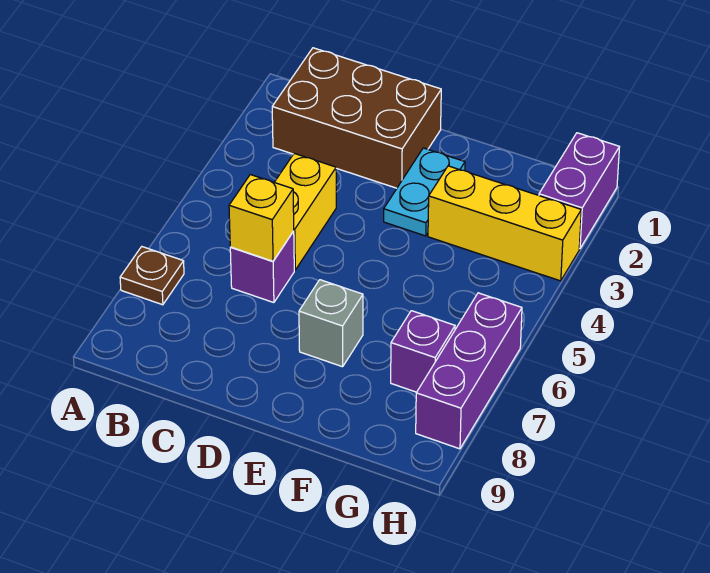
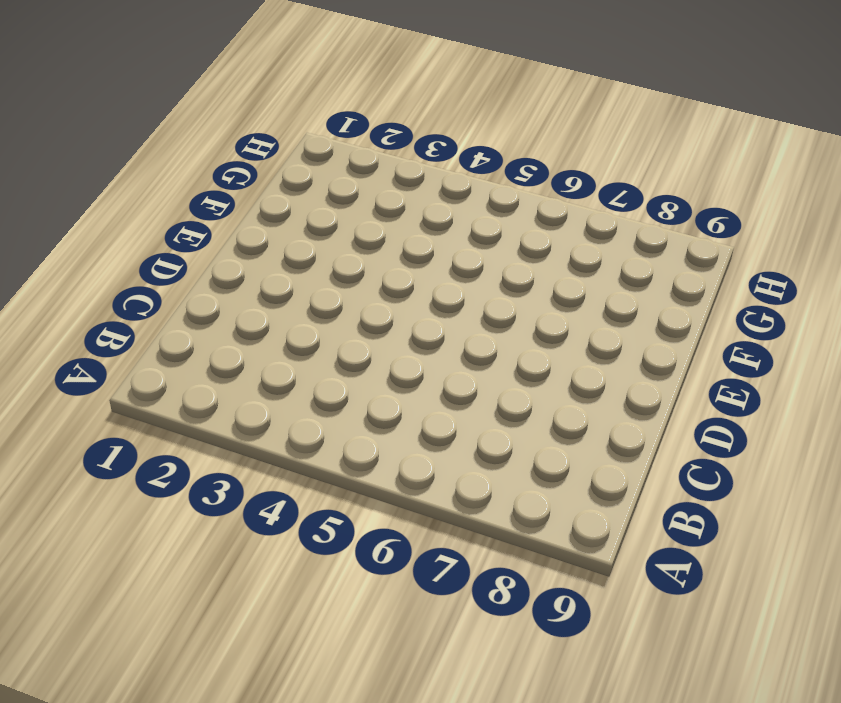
none -> brown 1x1 plate [120,247,184,305]
none -> brown 2x3 brick [272,48,441,188]

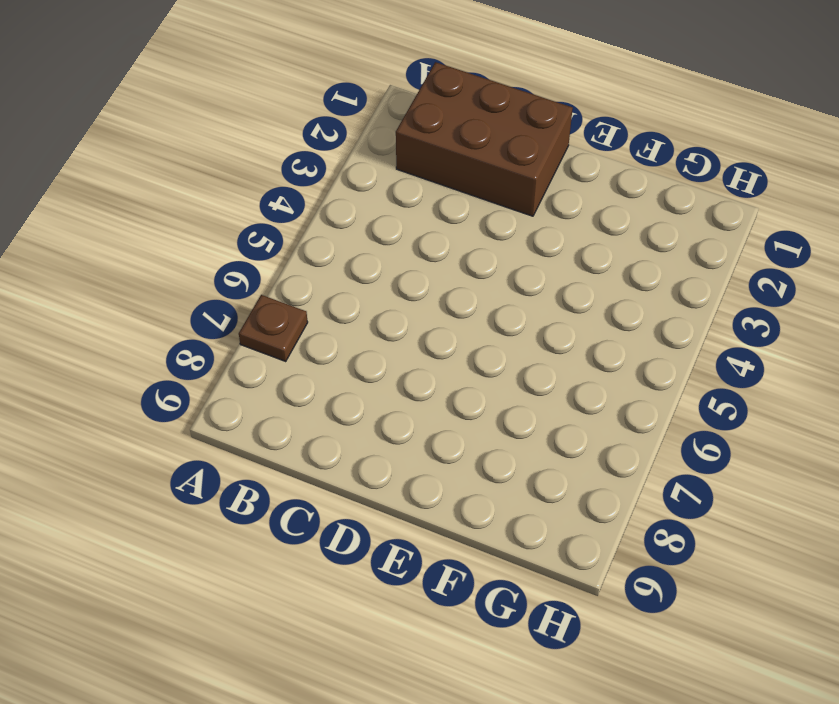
none -> yellow 1x2 brick [274,153,336,270]
none -> purple 1x1 brick [230,231,294,303]

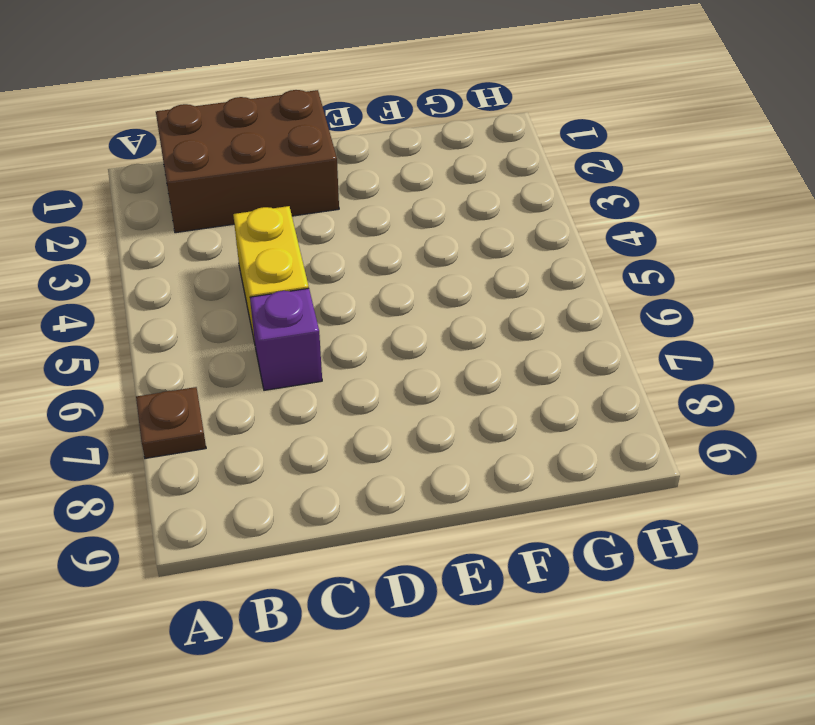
none -> cyan 1x2 plate [384,148,465,236]
none -> grey 1x1 brick [299,280,363,367]

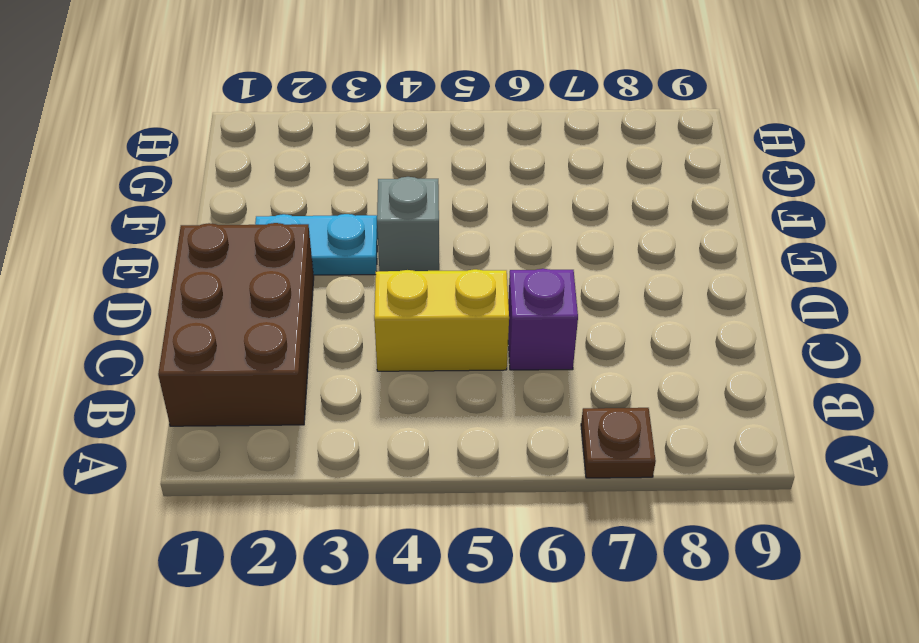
grey 1x1 brick [377,177,439,271] -> grey 1x1 brick moved to [299,280,363,367]
none -> yellow 1x3 brick [428,166,581,281]
none -> purple 1x1 brick [391,311,455,392]

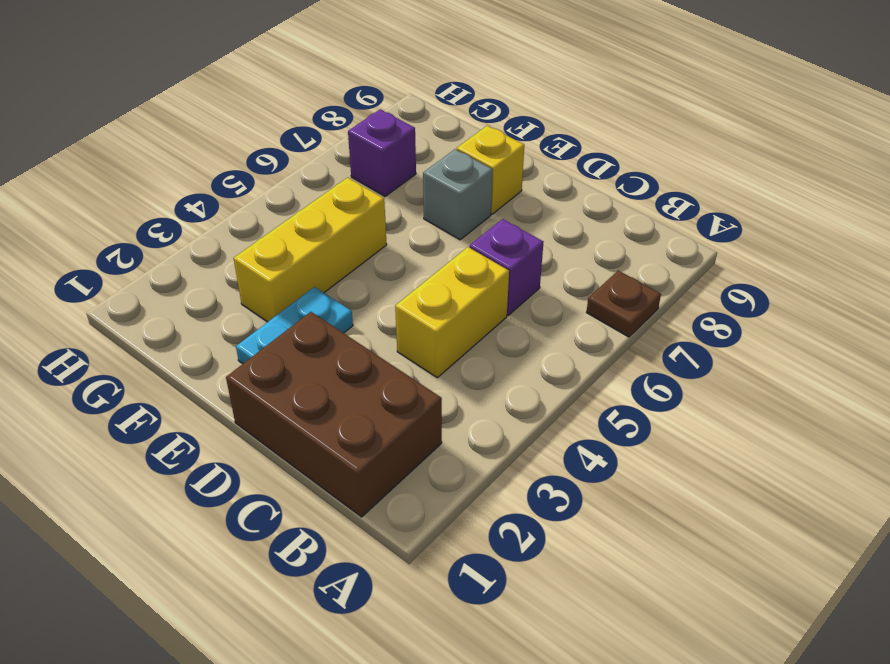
yellow 1x1 brick [457,126,524,214] -> yellow 1x1 brick moved to [229,175,294,261]
yellow 1x3 brick [234,178,387,322] -> yellow 1x3 brick turned to [428,166,581,281]
none -> purple 1x2 brick [539,133,619,249]
none -> purple 1x3 brick [416,293,522,449]

